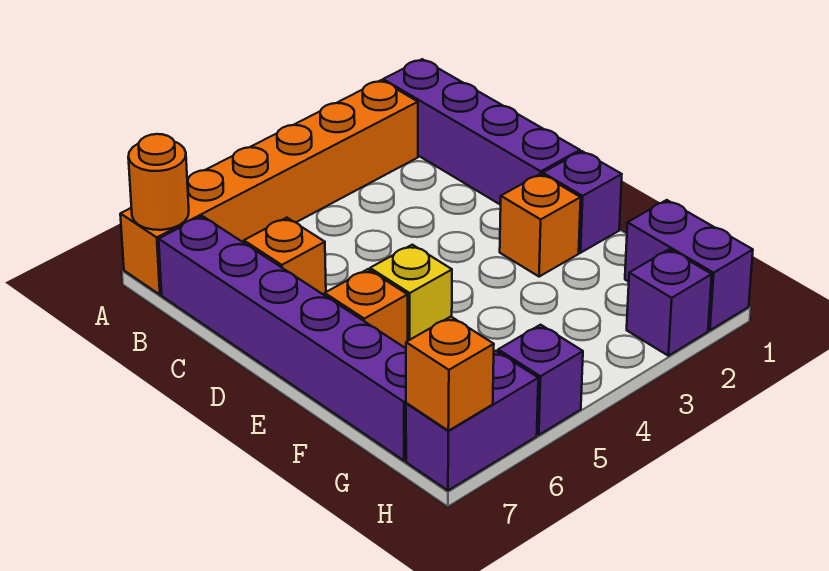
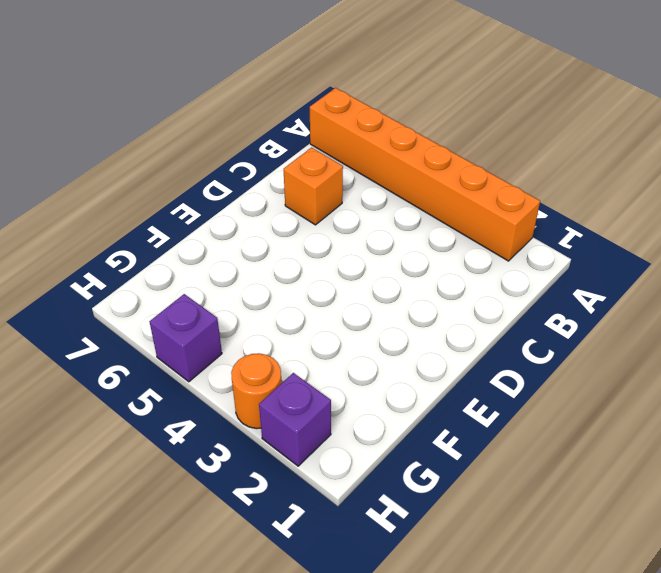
orange 1x1 round brick [231,353,282,429] -> orange 1x1 round brick moved to [128,134,189,230]
none -> purple 1x4 brick [383,59,580,205]
none -> purple 1x6 brick [159,216,406,461]
none -> purple 1x1 brick [543,151,622,253]

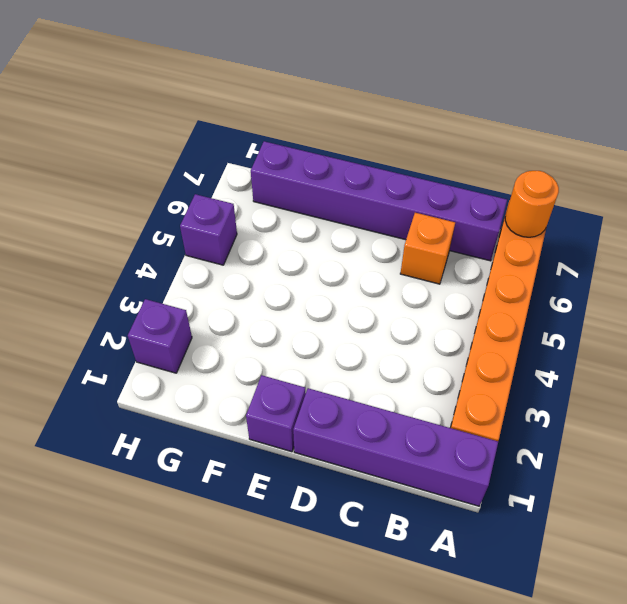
none -> orange 1x1 brick [500,174,581,277]
none -> yellow 1x1 brick [370,245,452,341]
none -> orange 1x1 brick [325,269,408,348]

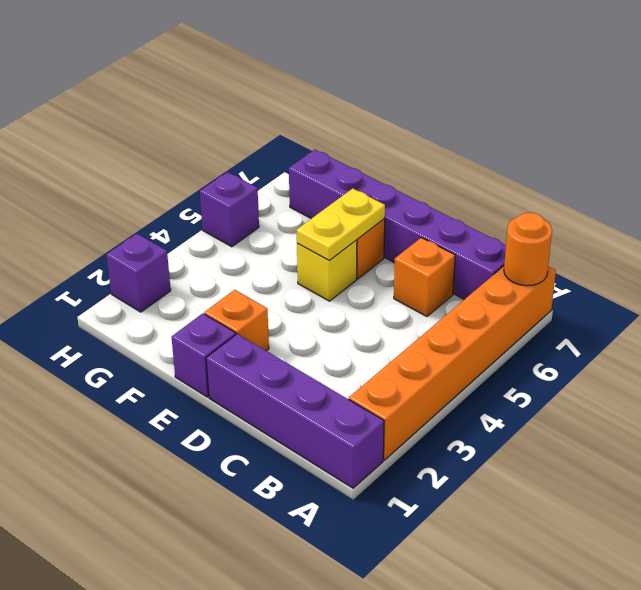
yellow 1x2 plate [297,188,385,261] -> none
none -> purple 1x2 brick [625,200,753,330]
none -> purple 1x2 brick [406,351,538,490]
none -> orange 1x1 brick [406,317,494,431]

